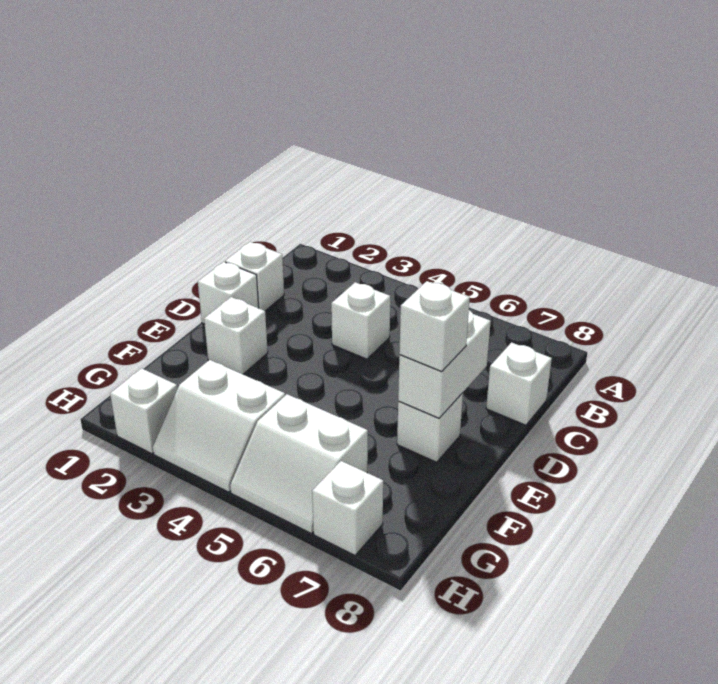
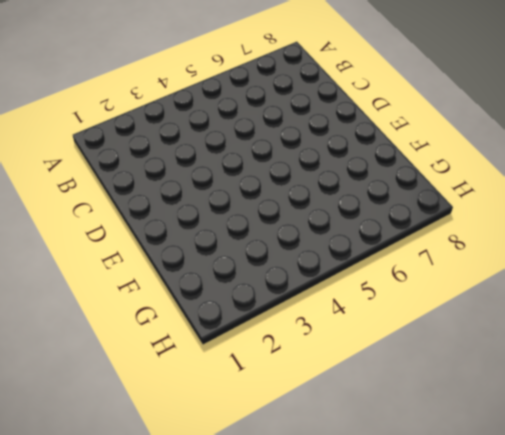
none -> white 1x1 brick [225,242,284,311]
none -> white 1x1 brick [331,282,390,359]
none -> white 1x1 brick [486,343,552,425]

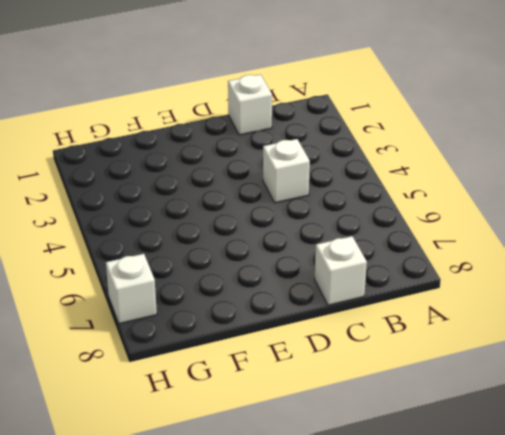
none -> white 1x1 brick [198,262,259,324]
none -> white 1x1 brick [204,297,268,374]
none -> white 1x1 brick [397,393,463,462]

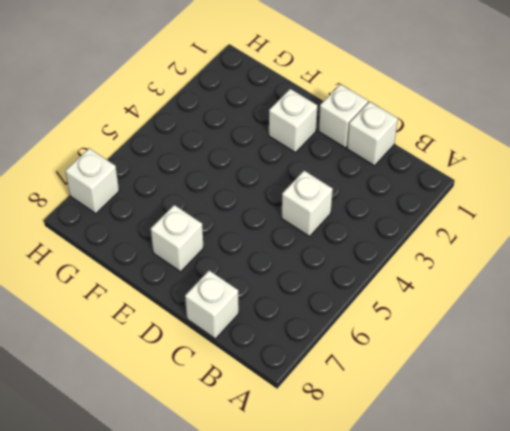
none -> white 2x2 slope [153,360,285,492]
none -> white 2x2 slope [230,394,368,534]
none -> white 1x1 brick [110,368,177,454]

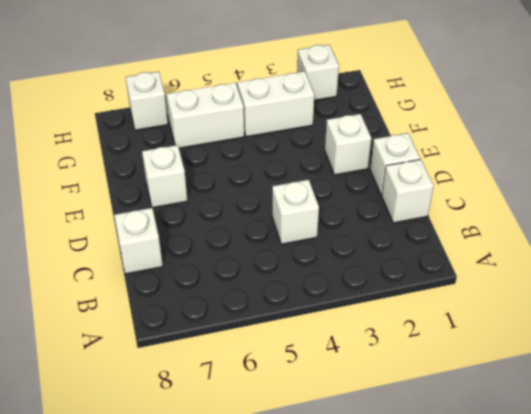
none -> white 1x2 brick [398,310,491,418]
none -> white 1x1 brick [399,281,470,372]

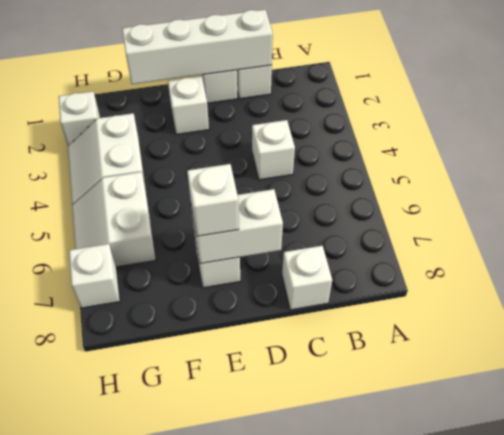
white 1x4 brick [122,10,273,84] -> none

